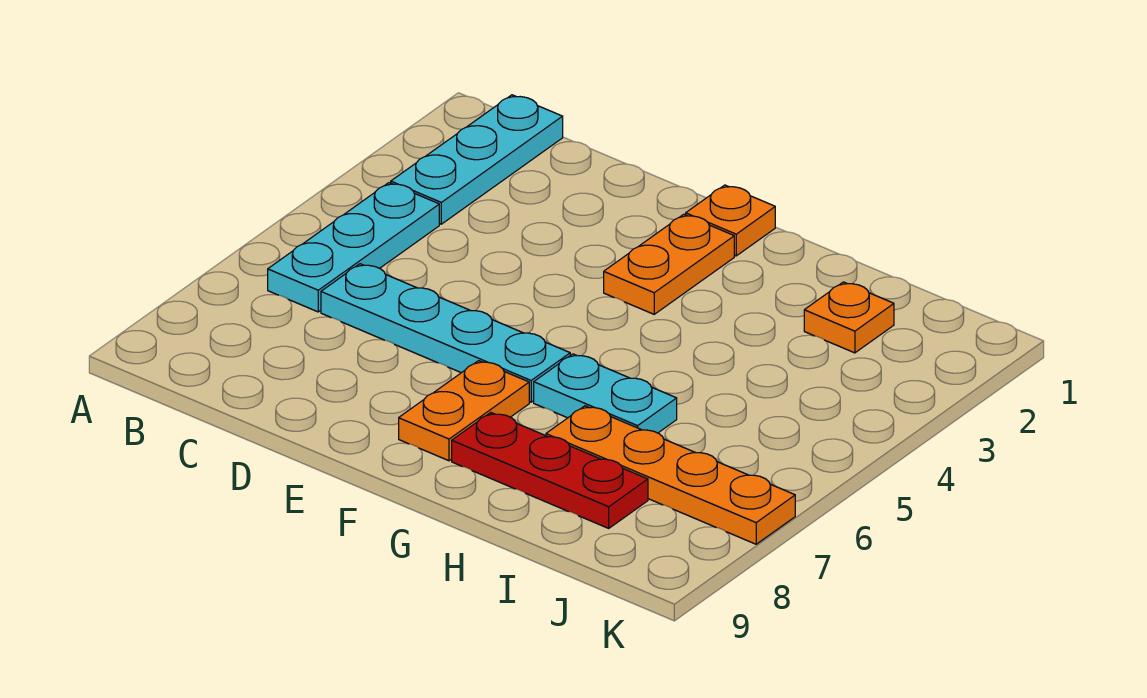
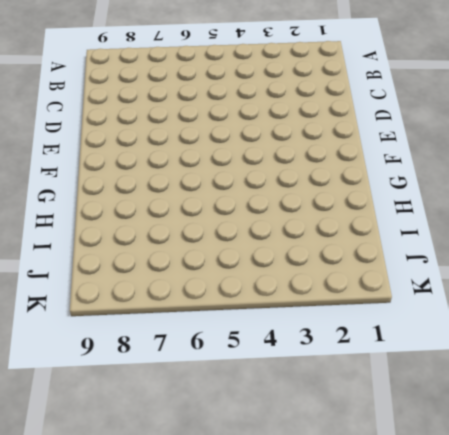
none -> cyan 1x3 plate [391,95,563,224]
none -> cyan 1x3 plate [268,183,439,312]

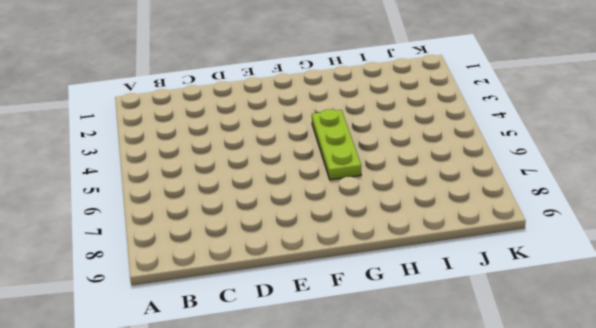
lime 1x3 plate [312,109,361,180] -> cyan 1x2 plate [534,354,677,433]
none -> cyan 1x3 plate [391,95,563,224]
none -> cyan 1x3 plate [268,183,439,312]

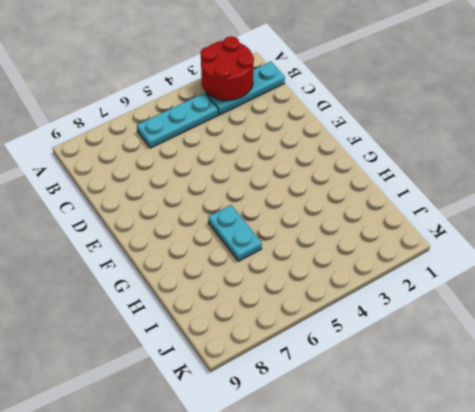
red 2x2 round brick [200,36,254,100] -> none
none -> cyan 1x4 plate [321,264,570,402]
none -> orange 1x1 plate [686,185,775,256]

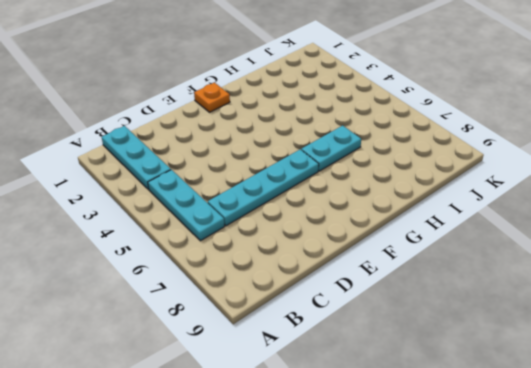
none -> orange 1x2 plate [604,214,734,314]
none -> orange 1x2 plate [399,361,529,461]

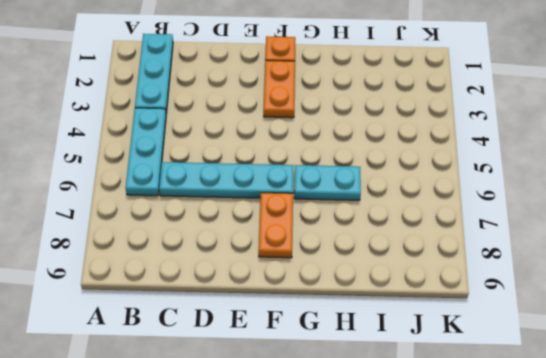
none -> red 1x3 plate [452,413,648,528]
none -> orange 1x4 plate [546,406,795,544]

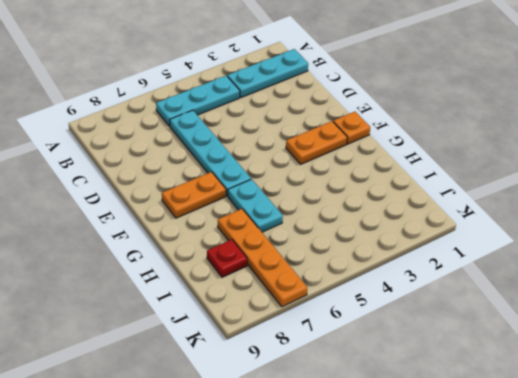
red 1x1 plate [207,240,247,277] -> red 1x3 plate [452,413,648,528]
none -> orange 1x1 plate [804,282,894,353]

